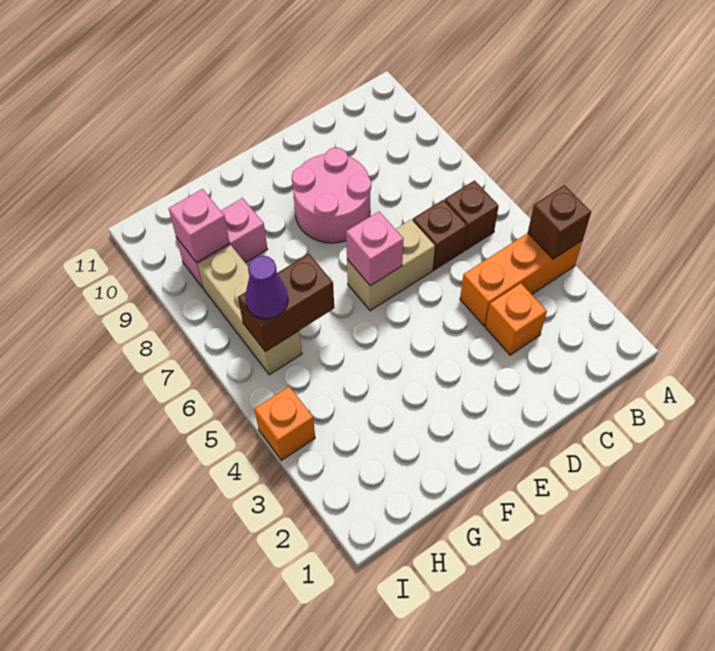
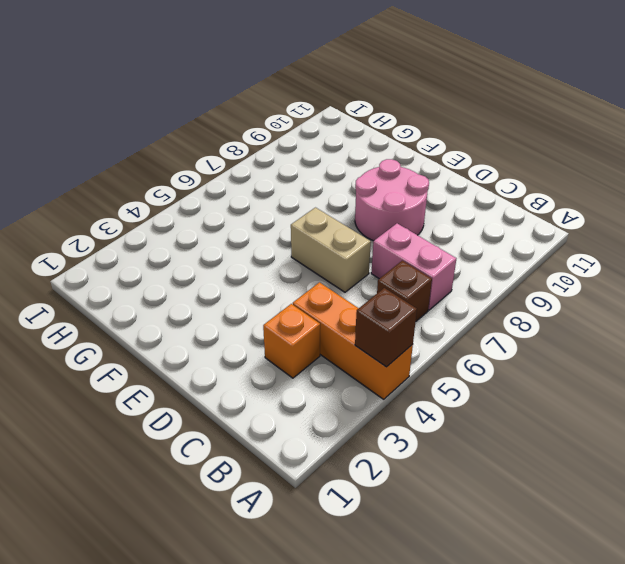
pink 1x2 brick [371,223,456,310] -> pink 1x2 brick moved to [176,198,268,288]
none -> brown 1x1 brick [413,200,467,270]
none -> tan 1x3 brick [198,245,302,375]
none -> orange 1x1 brick [254,386,315,460]

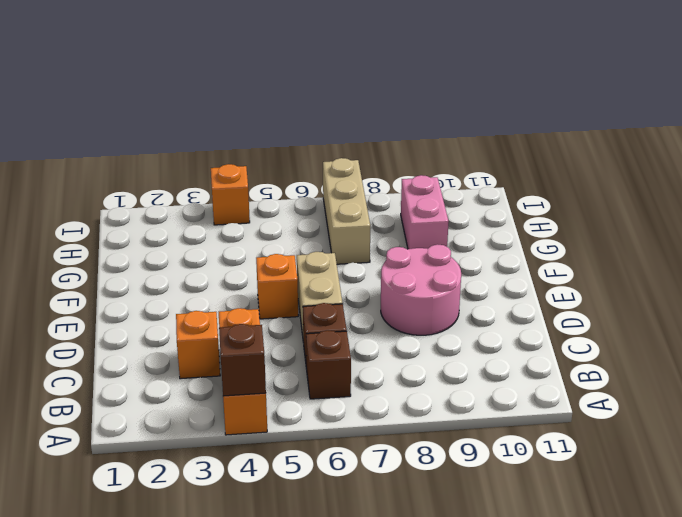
orange 1x1 brick [256,254,298,319] -> none
tan 1x3 brick [323,158,370,264] -> tan 1x3 brick turned to [198,245,302,375]
none -> pink 1x1 brick [346,212,404,286]
none -> brown 1x2 brick [238,254,334,352]
none -> pink 1x1 brick [169,189,230,263]

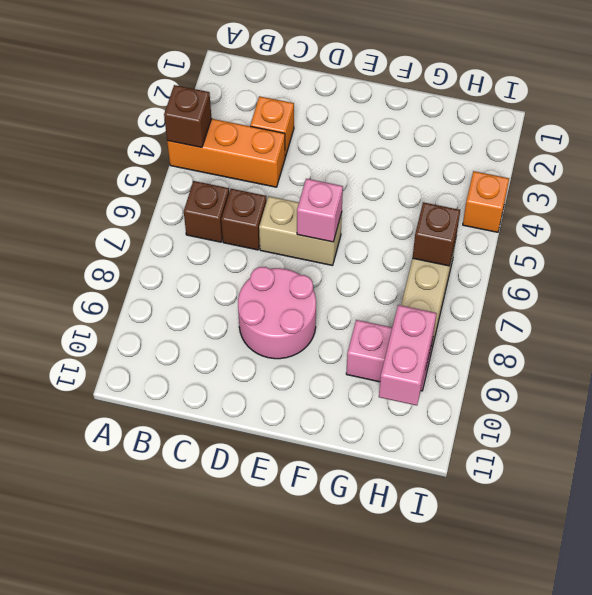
brown 1x1 brick [413,202,460,266] -> brown 1x2 brick [238,254,334,352]
pink 1x2 brick [379,305,437,405] -> pink 1x1 brick [169,189,230,263]
none -> purple 1x1 cone [245,256,288,319]

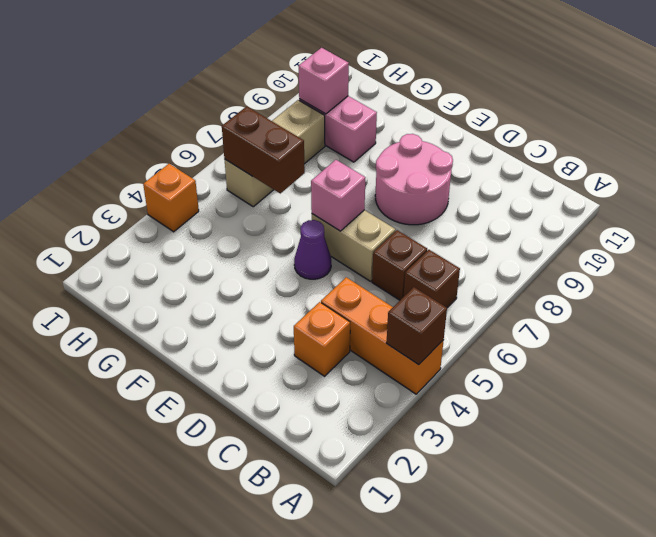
purple 1x1 cone [294,220,331,279] -> purple 1x1 cone moved to [245,256,288,319]

